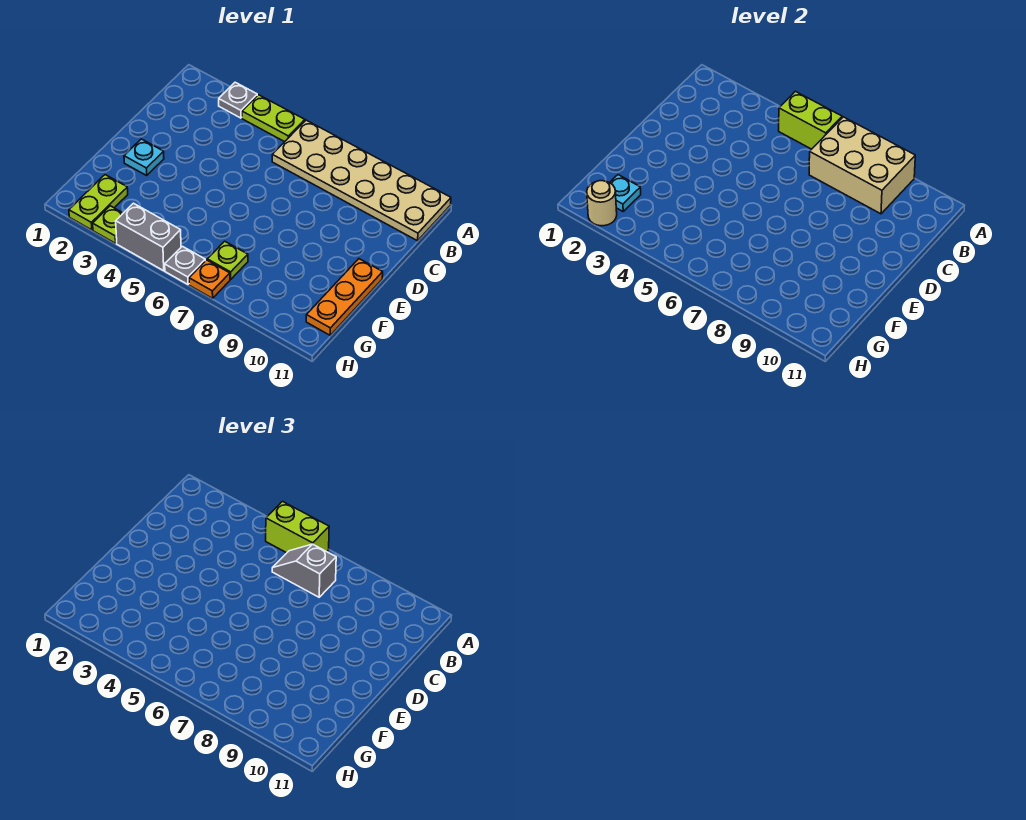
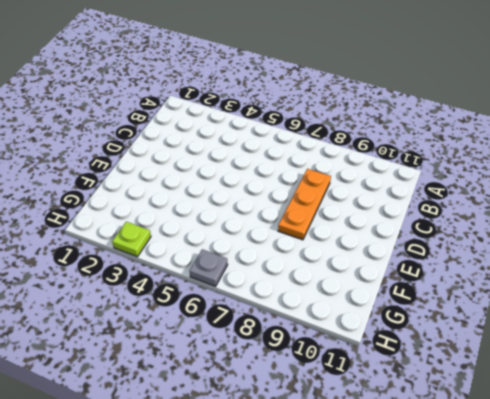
orange 1x3 plate [278,169,331,240] -> orange 1x3 plate moved to [306,259,383,335]
none -> grey 1x1 plate [219,82,257,118]
none -> lime 1x2 plate [242,95,305,142]
none -> tan 2x6 plate [272,120,451,241]

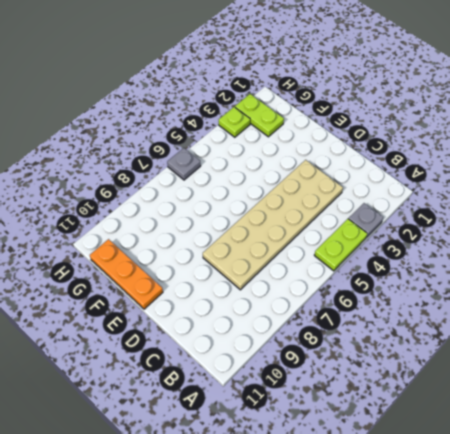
tan 2x6 plate [203,160,343,290] -> tan 2x6 plate moved to [272,120,451,241]
none -> cyan 1x1 plate [124,139,164,175]
none -> lime 1x1 plate [207,241,248,279]
none -> grey 1x2 brick [116,203,181,271]

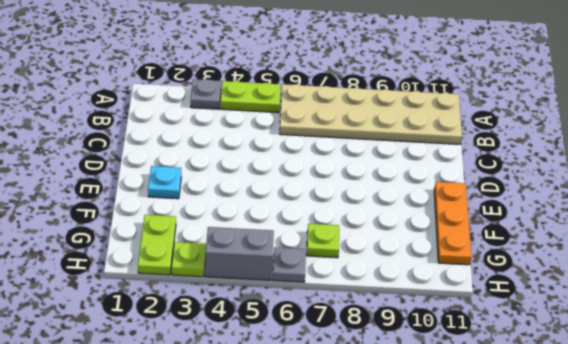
none -> orange 1x1 plate [189,260,230,298]
none -> lime 1x2 brick [779,91,842,149]
none -> tan 2x3 brick [809,117,915,214]

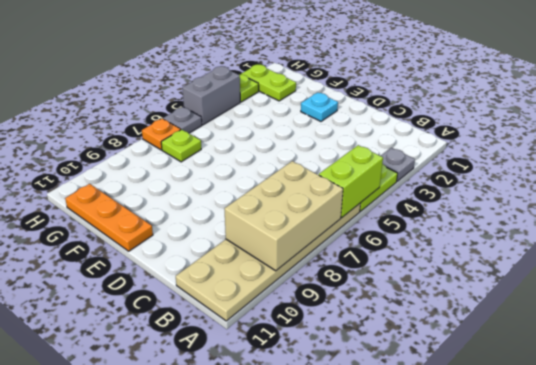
none -> cyan 1x1 plate [610,175,641,211]
none -> tan 1x1 round brick [587,181,617,226]
none -> lime 1x2 brick [266,501,329,553]

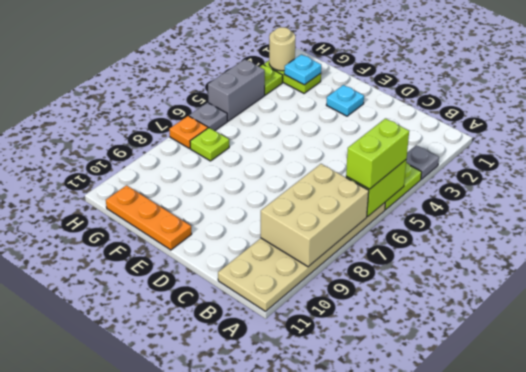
none -> grey 1x2 slope [272,544,336,597]

